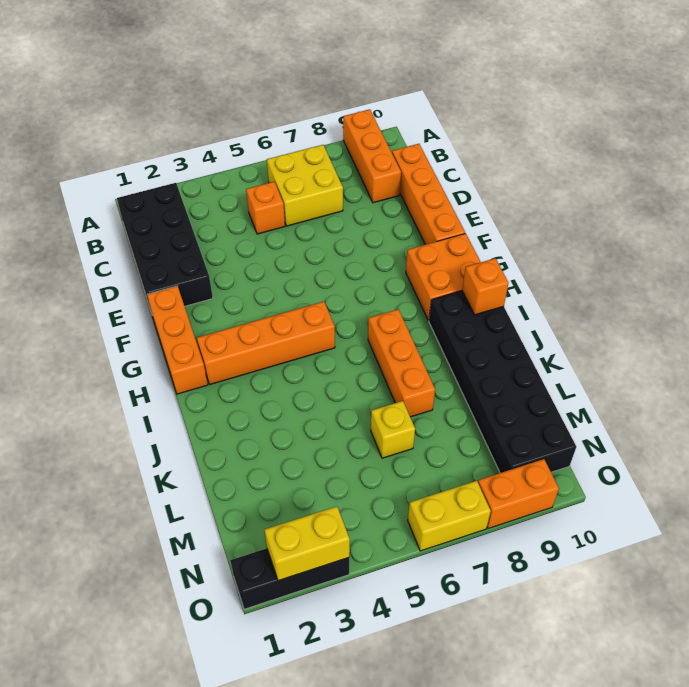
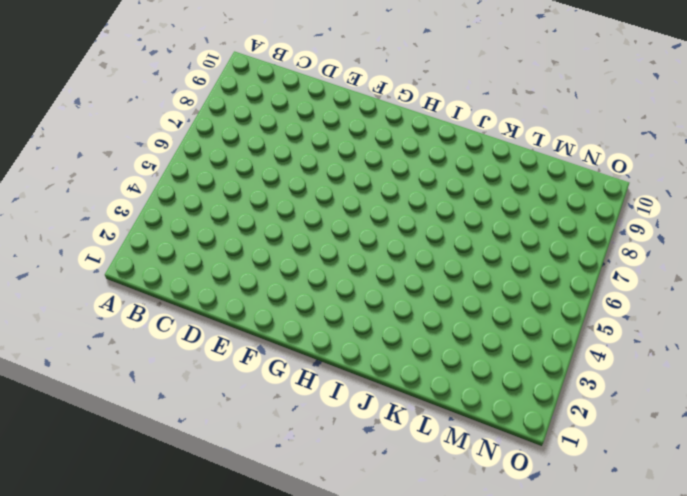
none -> orange 1x3 brick [343,109,401,203]
none -> black 2x4 brick [117,183,213,310]
none -> yellow 2x2 brick [267,145,343,226]

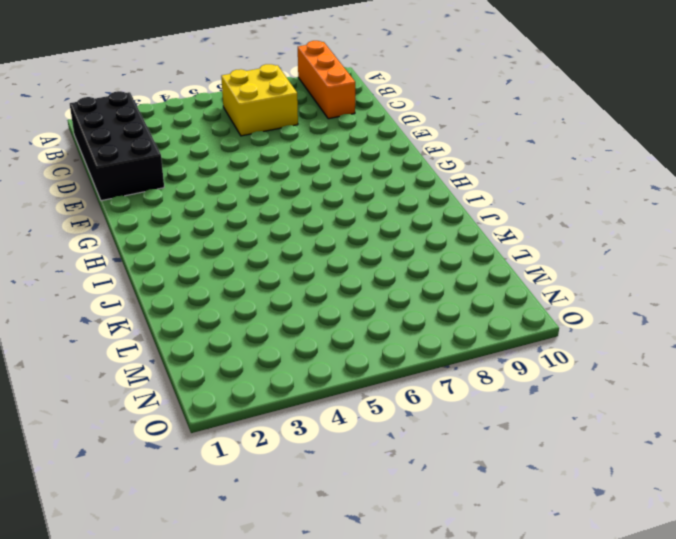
none -> orange 1x1 brick [246,182,285,234]
none -> orange 1x4 brick [392,144,465,245]
none -> orange 1x3 brick [147,286,208,394]

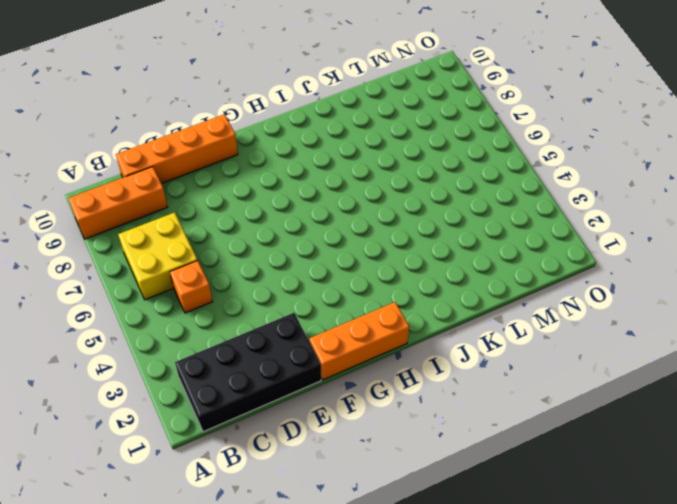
none -> orange 2x2 brick [406,233,480,321]
none -> orange 1x4 brick [197,301,335,384]
none -> orange 1x3 brick [368,309,435,417]

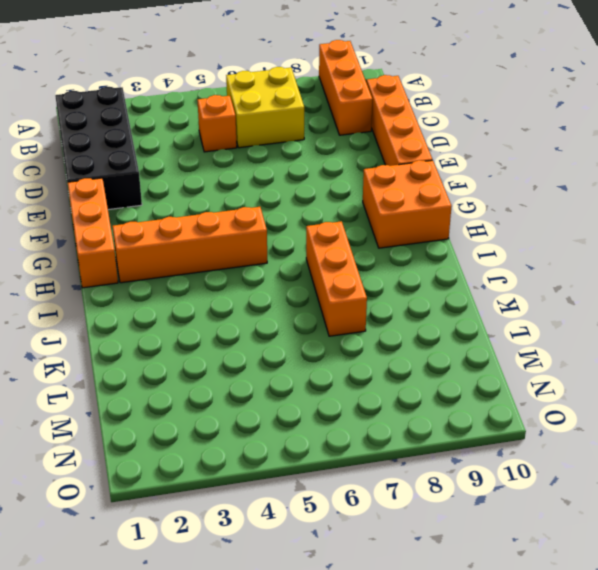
none -> black 2x6 brick [429,291,576,473]
none -> yellow 1x1 brick [371,401,415,458]
none -> black 1x3 brick [230,548,349,609]

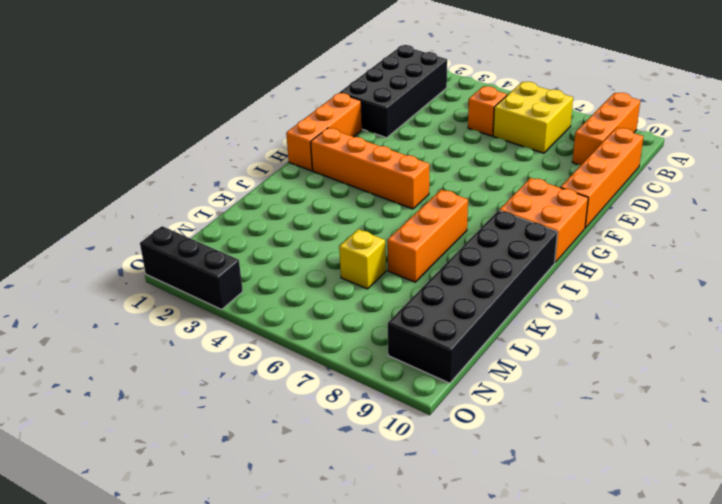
none -> yellow 1x2 brick [408,481,491,551]
none -> orange 1x2 brick [478,459,559,528]
none -> orange 1x1 brick [462,258,509,315]

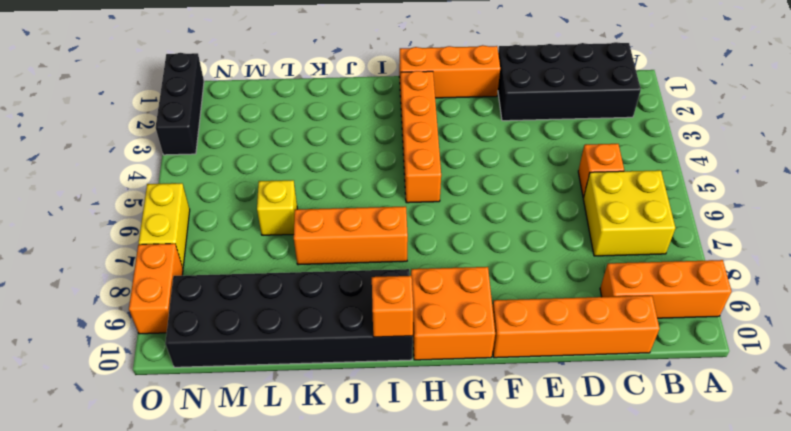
none -> yellow 1x2 brick [265,506,350,581]

